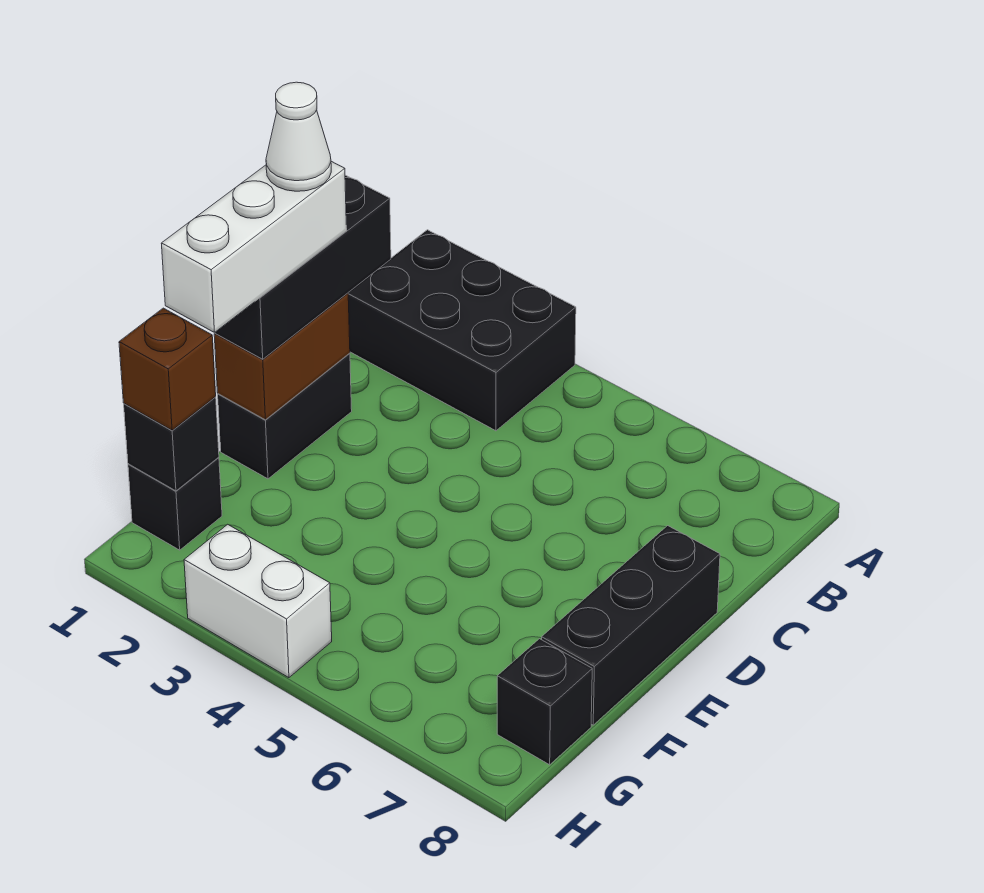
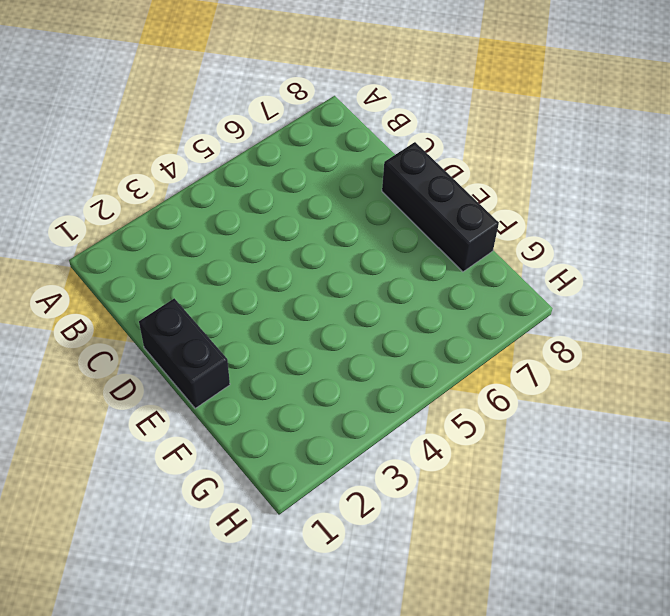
none -> black 2x3 brick [348,230,576,431]
none -> black 1x1 brick [128,457,222,550]
none -> black 1x1 brick [497,639,592,765]

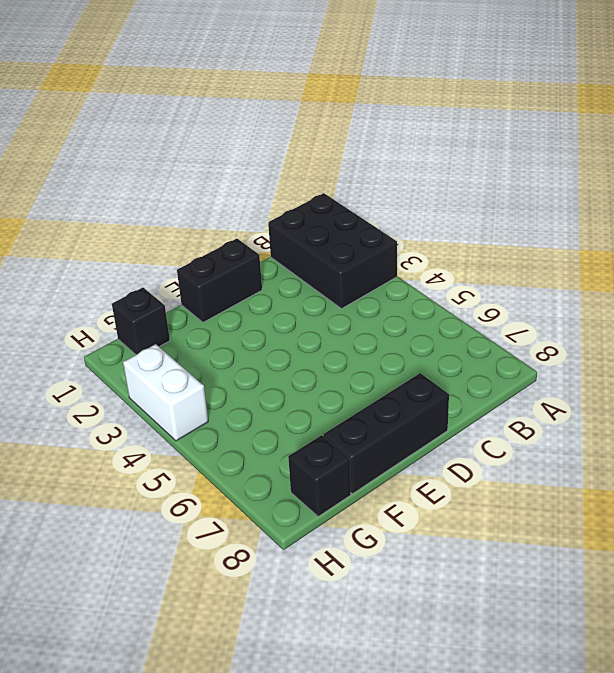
none -> brown 1x2 brick [214,293,350,420]
none -> black 1x1 brick [124,397,219,491]
none -> black 1x3 brick [215,175,391,359]

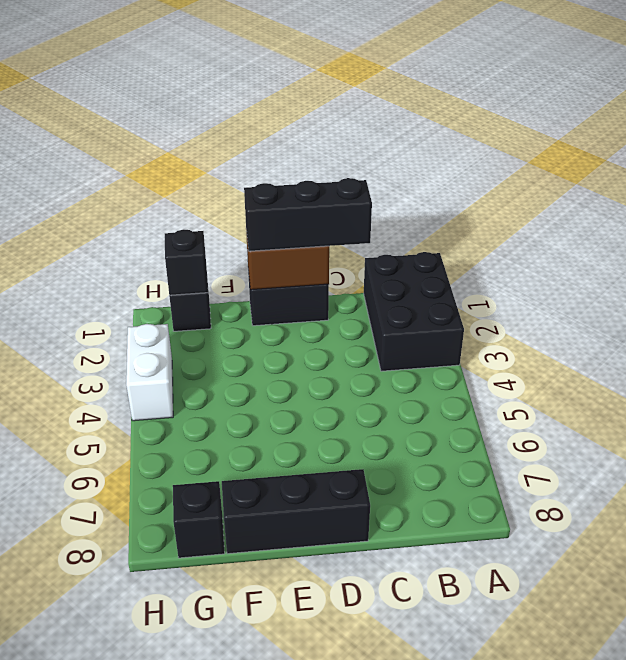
none -> brown 1x1 brick [119,308,216,430]
none -> white 1x3 brick [161,161,347,333]
none -> white 1x1 cone [266,82,331,191]

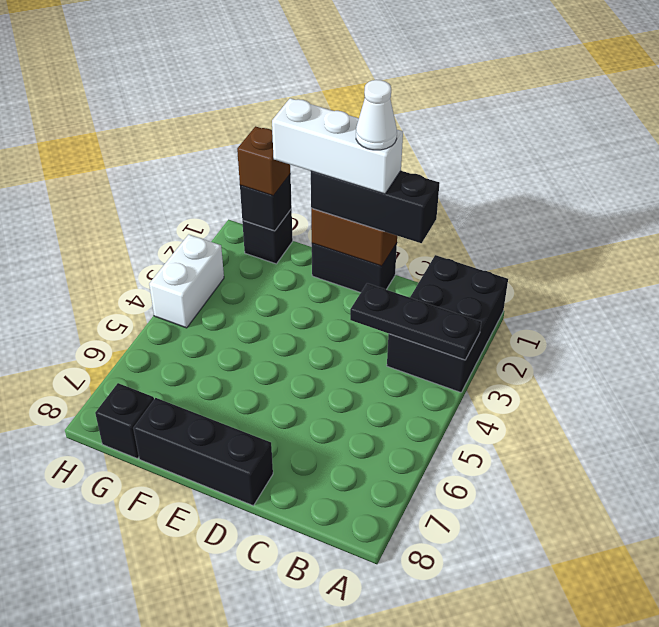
black 1x3 plate [350,283,481,360] -> none

